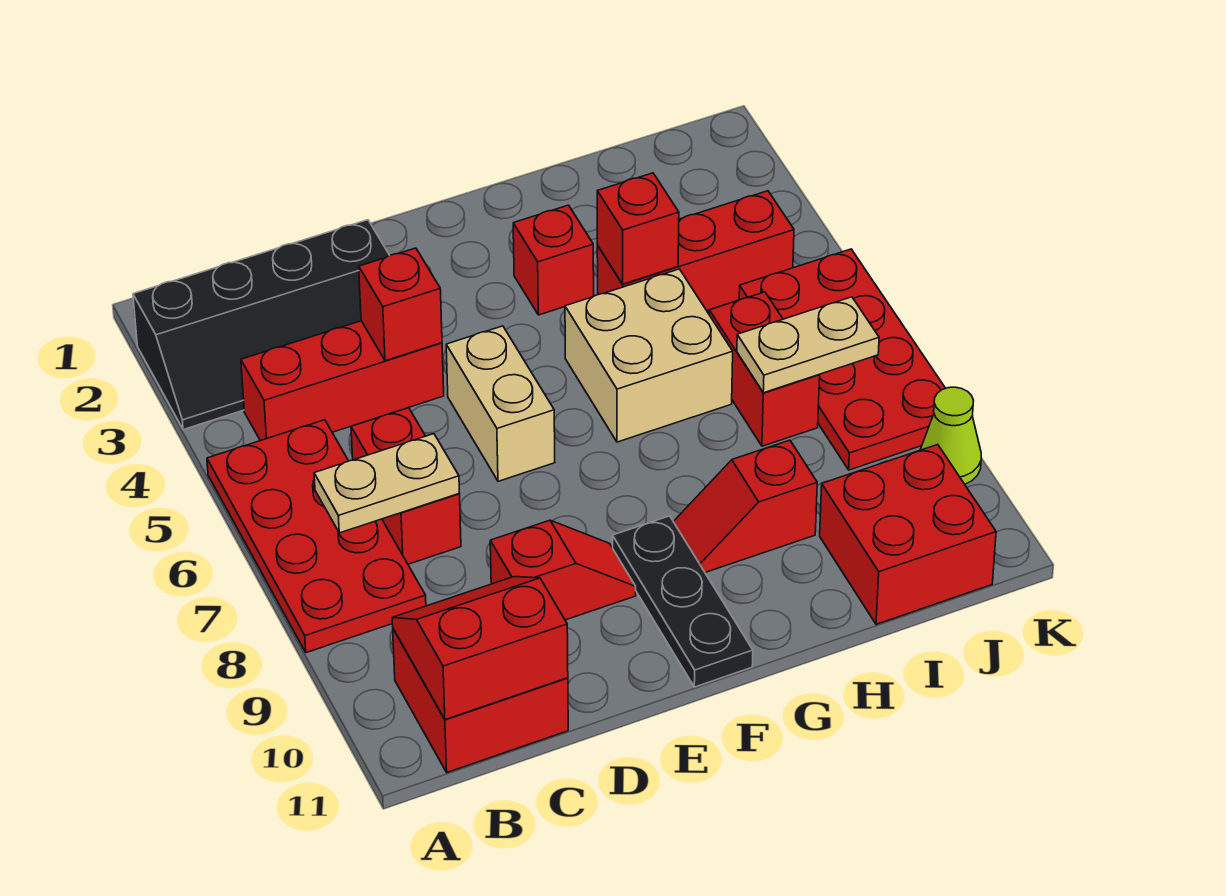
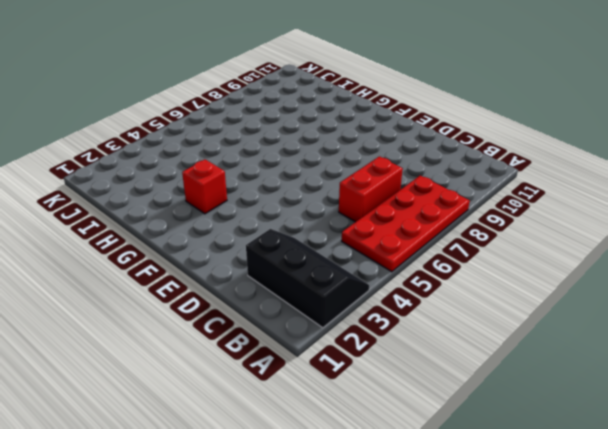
black 2x3 slope [246,229,369,328] -> black 2x4 slope [133,220,390,430]
none -> red 1x3 brick [241,321,444,441]
none -> red 2x2 brick [393,629,568,772]
none -> red 1x2 slope [490,520,636,620]

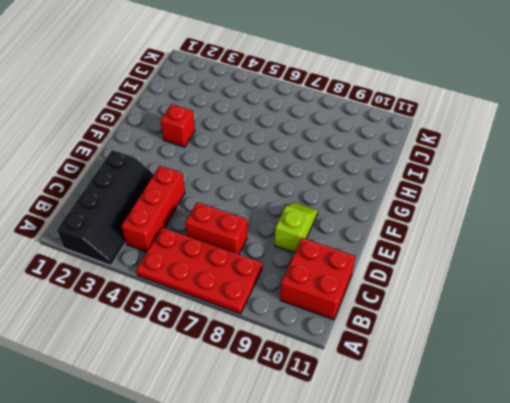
lime 1x2 slope [275,203,318,253] -> red 1x2 slope [490,520,636,620]
none -> tan 1x2 brick [446,326,555,481]
none -> black 1x3 plate [613,516,753,687]
none -> tan 2x2 brick [565,269,733,442]

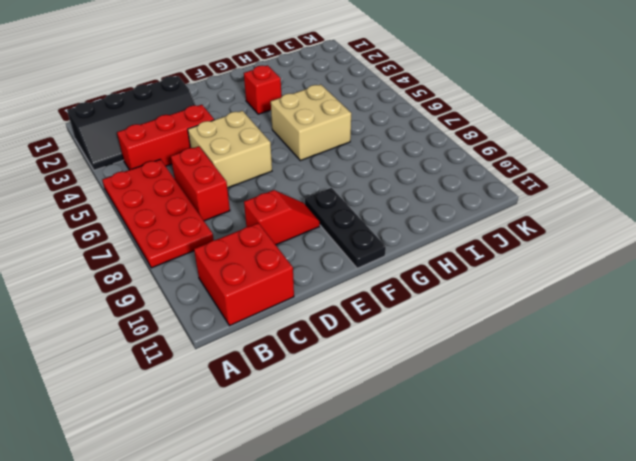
tan 2x2 brick [188,111,272,188] -> tan 1x2 brick [446,326,555,481]
none -> red 1x2 slope [673,440,817,572]
none -> red 1x3 brick [597,191,794,311]
none -> red 1x2 brick [709,292,820,446]

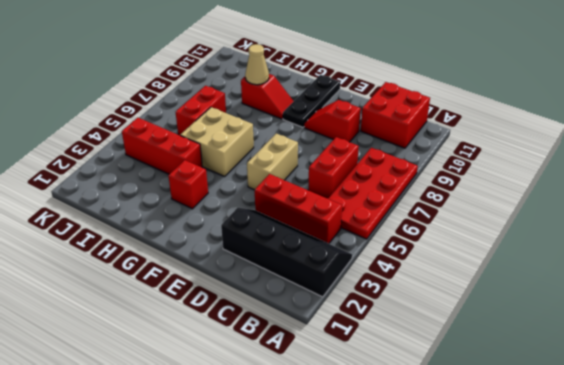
tan 1x1 cone [245,44,269,85] -> none
none -> red 2x2 brick [820,445,996,624]
none -> red 2x4 plate [739,249,946,470]
none -> lime 1x1 cone [920,387,981,484]

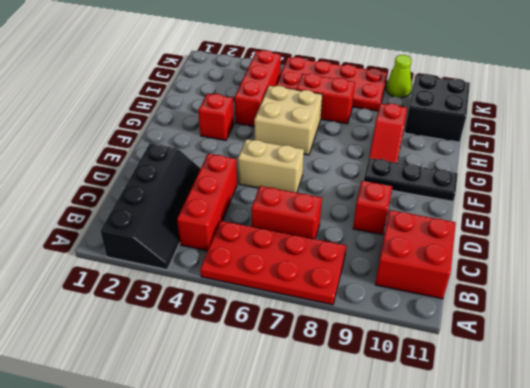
black 2x2 brick [404,74,470,142] -> red 2x2 brick [820,445,996,624]
none -> tan 1x2 plate [314,434,459,533]
none -> red 2x2 slope [392,577,568,720]
none -> red 1x1 brick [359,248,442,361]

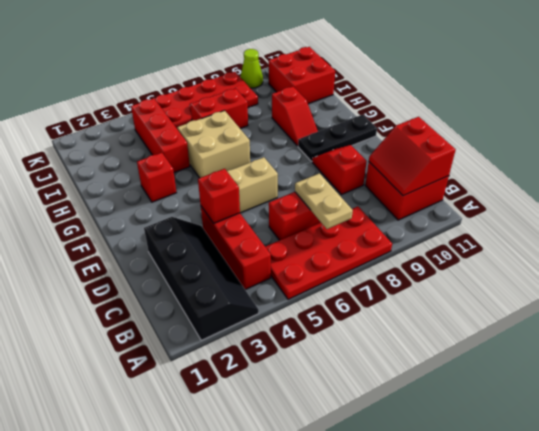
none -> red 1x1 brick [597,173,679,284]
none -> tan 1x2 plate [737,297,879,393]

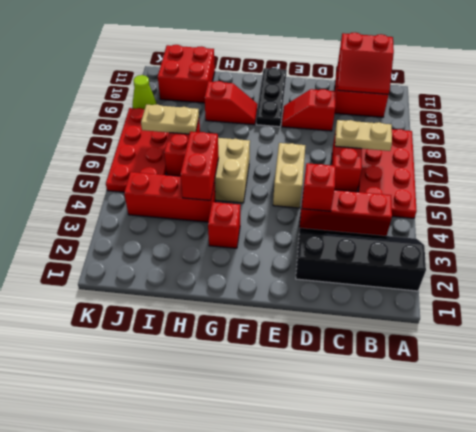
red 1x2 brick [180,132,219,200] -> red 1x1 brick [597,173,679,284]

